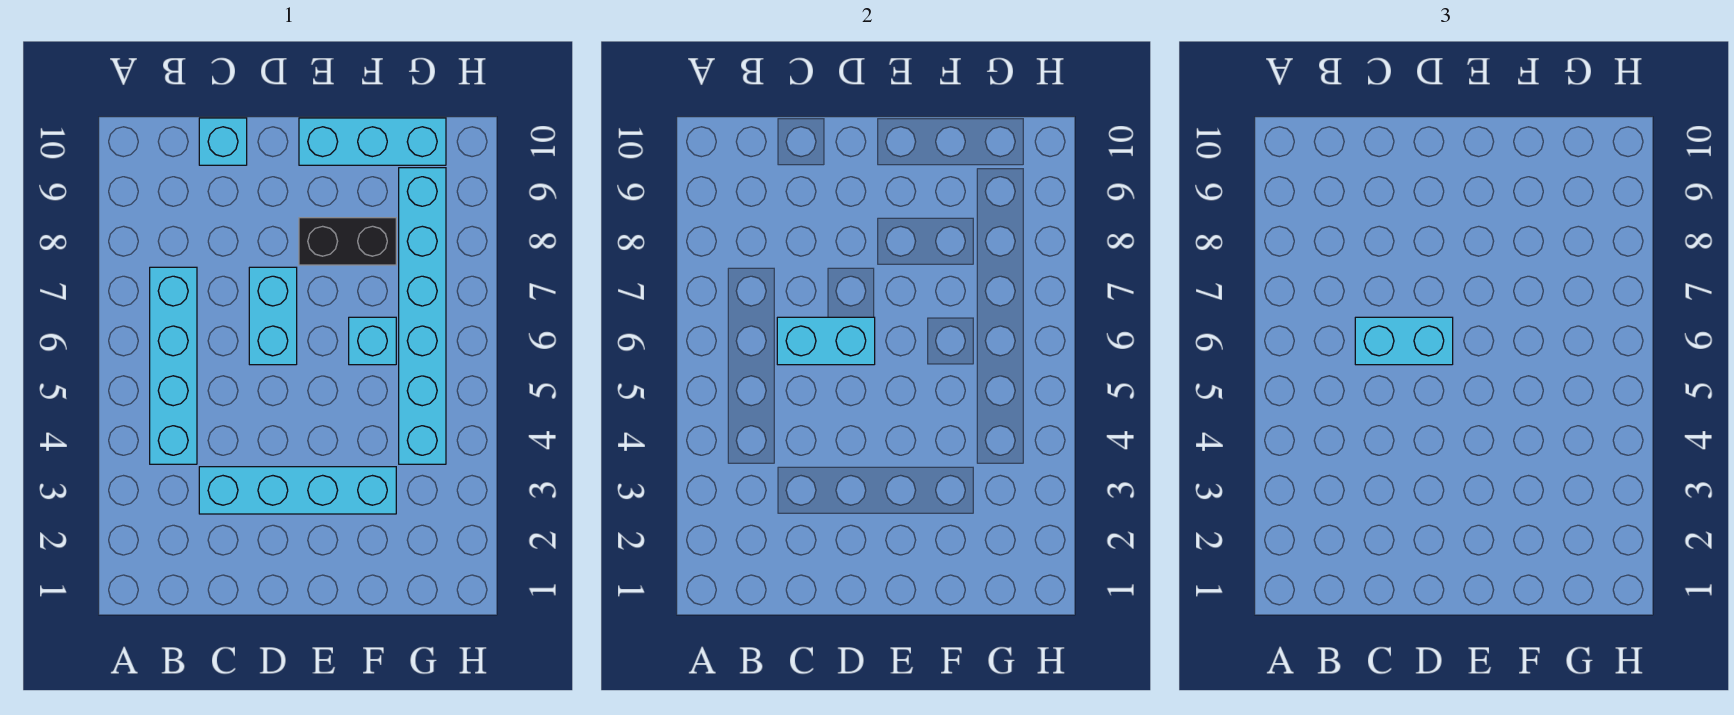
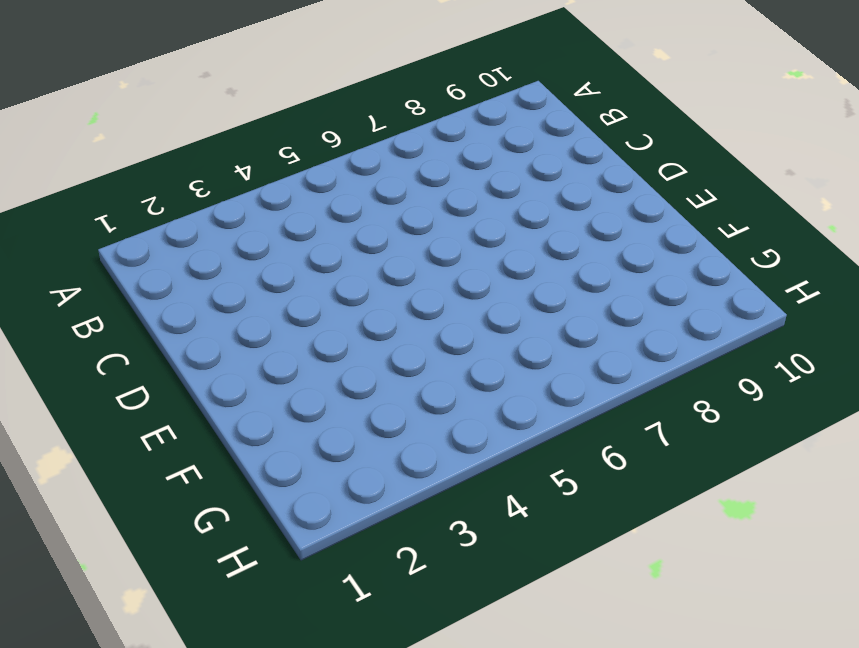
none -> cyan 1x4 brick [150,267,197,464]
none -> cyan 1x4 brick [199,467,396,514]

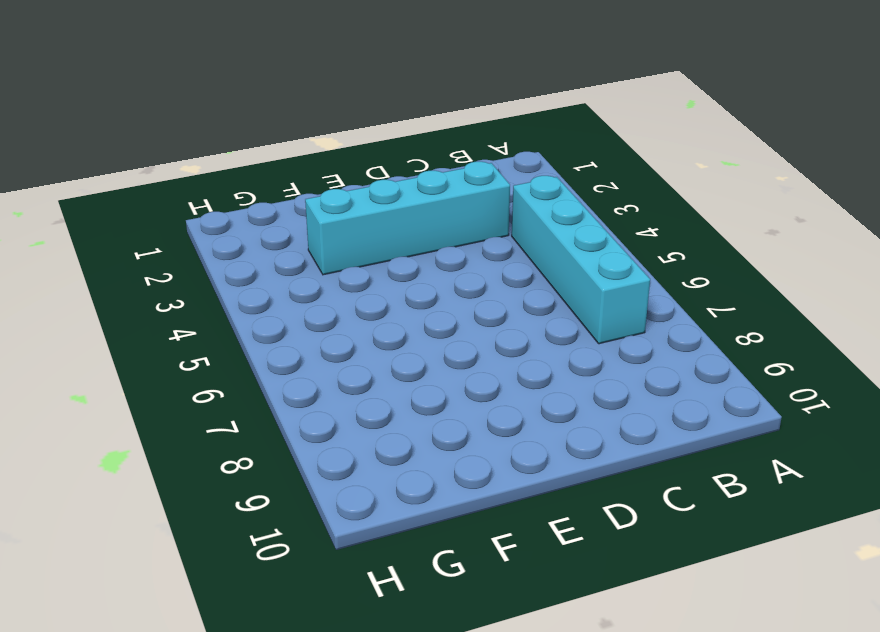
none -> cyan 1x1 brick [199,118,247,165]
none -> cyan 1x2 brick [249,267,297,365]

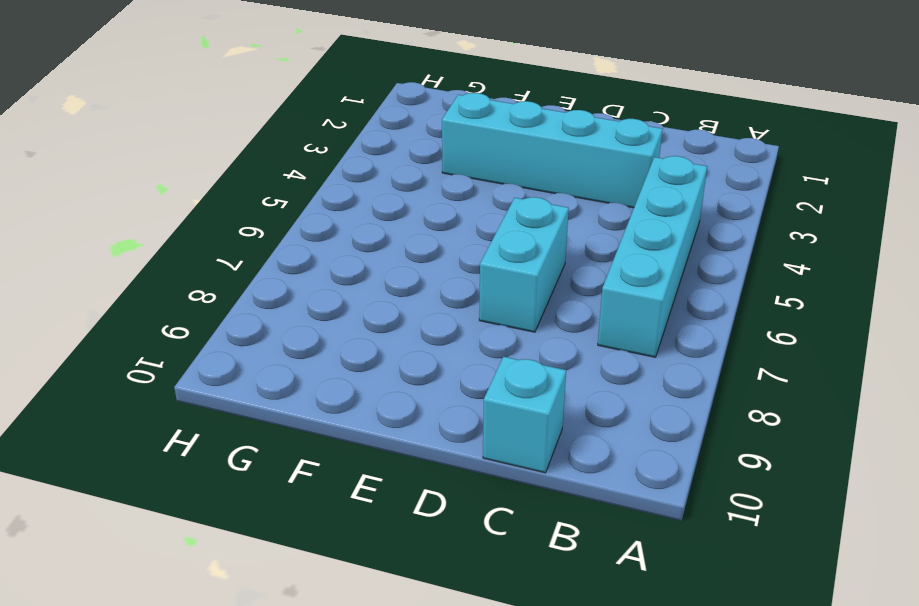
none -> black 1x2 brick [299,218,396,265]
none -> cyan 1x3 brick [299,118,446,165]

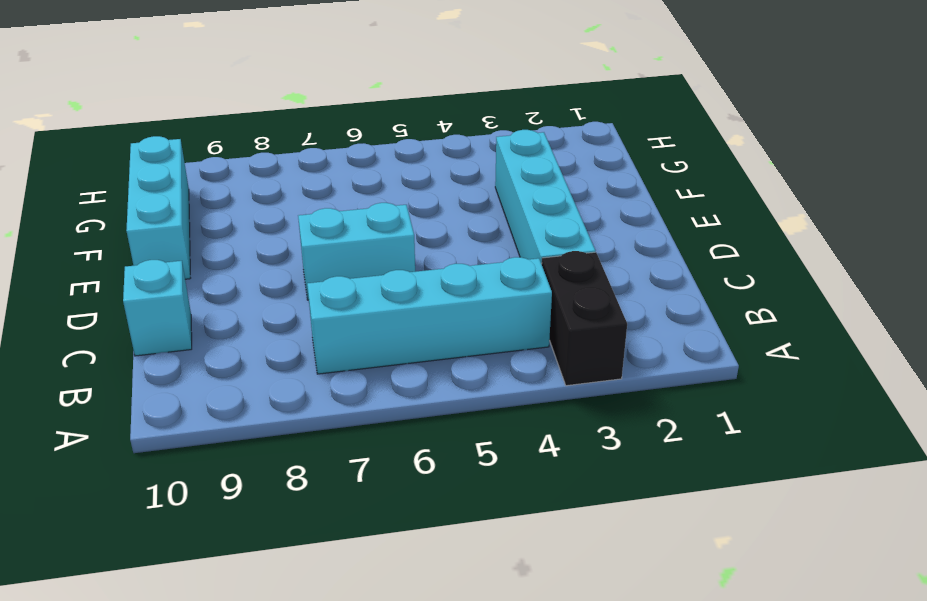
black 1x2 brick [542,251,627,386] -> black 1x2 brick moved to [299,218,396,265]
none -> cyan 1x1 brick [349,317,396,365]
none -> cyan 1x6 brick [399,168,446,464]

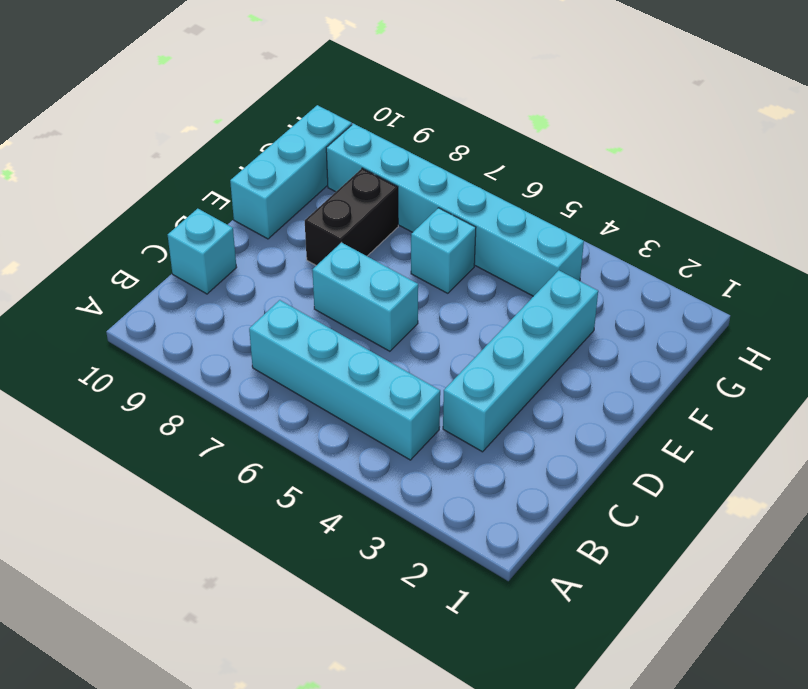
none -> cyan 1x2 brick [777,317,875,365]
none -> cyan 1x2 brick [1355,317,1453,365]

